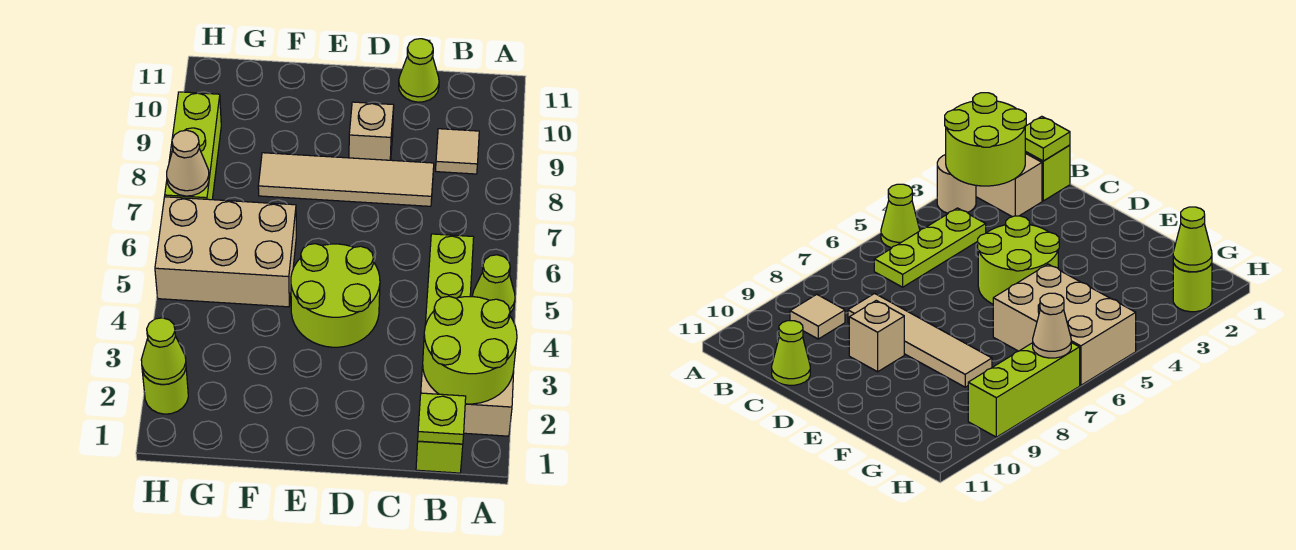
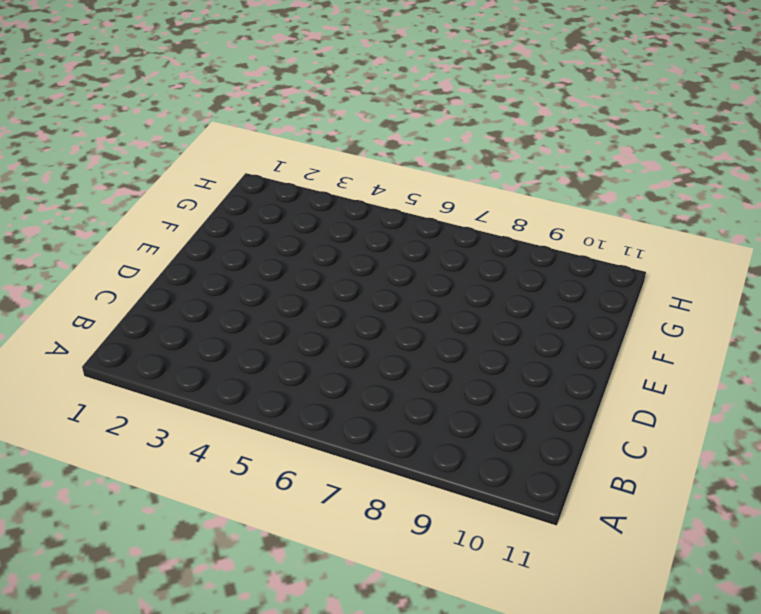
none -> tan 1x2 brick [421,366,514,436]
none -> tan 1x1 round brick [937,155,976,213]
none -> lime 1x1 cone [472,255,515,313]

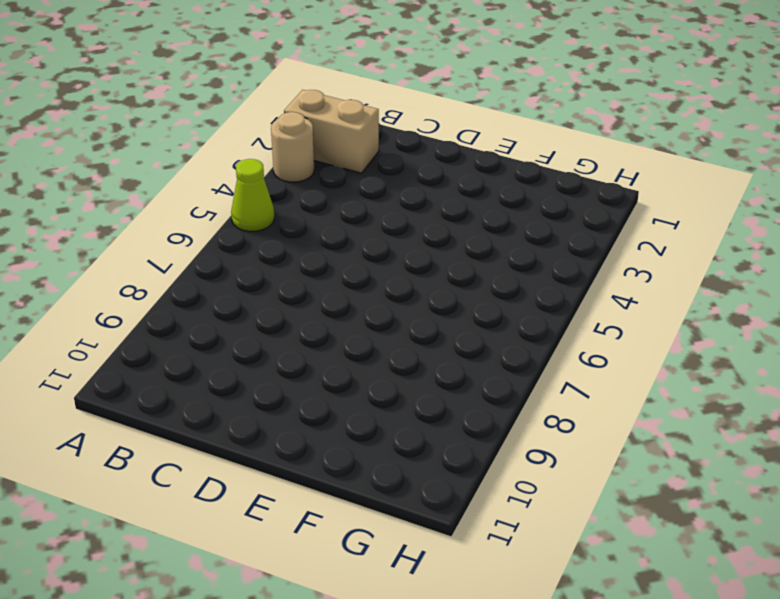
none -> lime 1x1 brick [416,441,463,473]
none -> lime 1x3 plate [425,234,474,325]
none -> tan 1x1 tile [436,129,479,174]

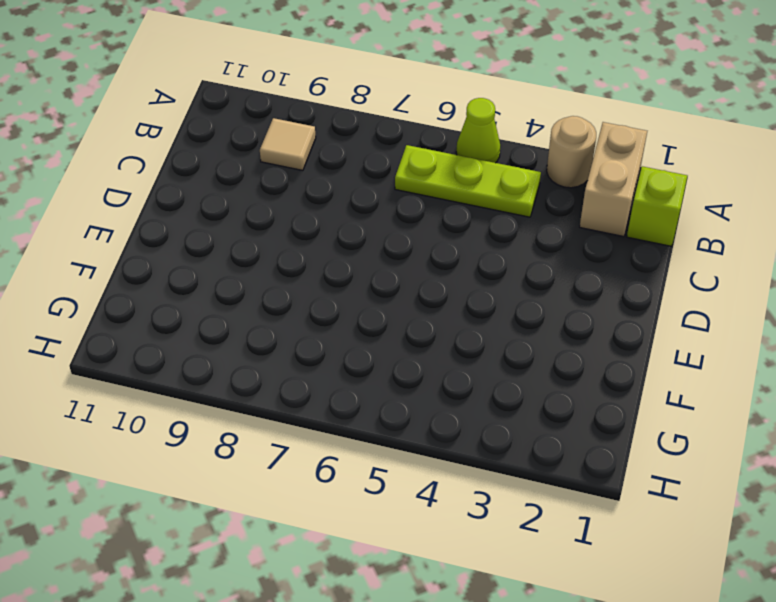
none -> tan 1x4 tile [258,153,434,206]
none -> lime 1x1 cone [399,39,439,102]
none -> lime 2x2 round brick [291,244,380,347]

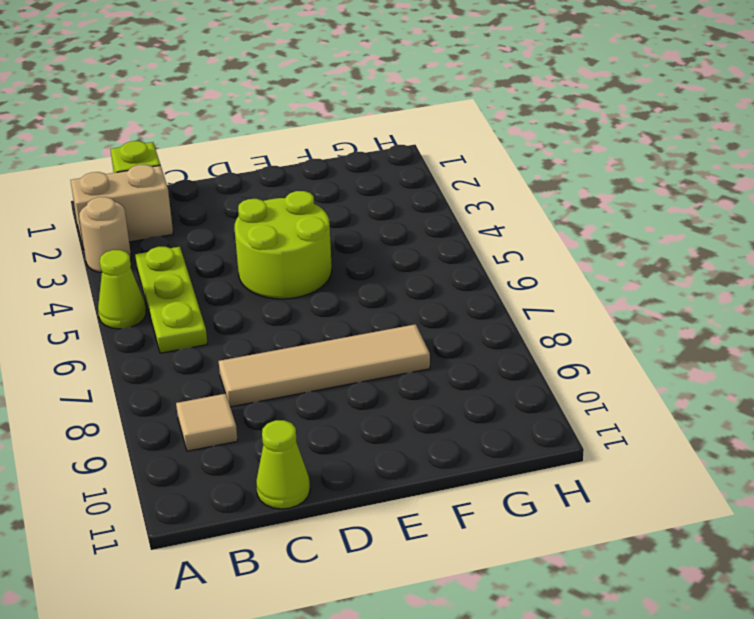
none -> tan 1x1 brick [349,102,394,160]
none -> tan 2x3 brick [155,197,296,307]
none -> lime 1x1 round brick [142,369,188,414]

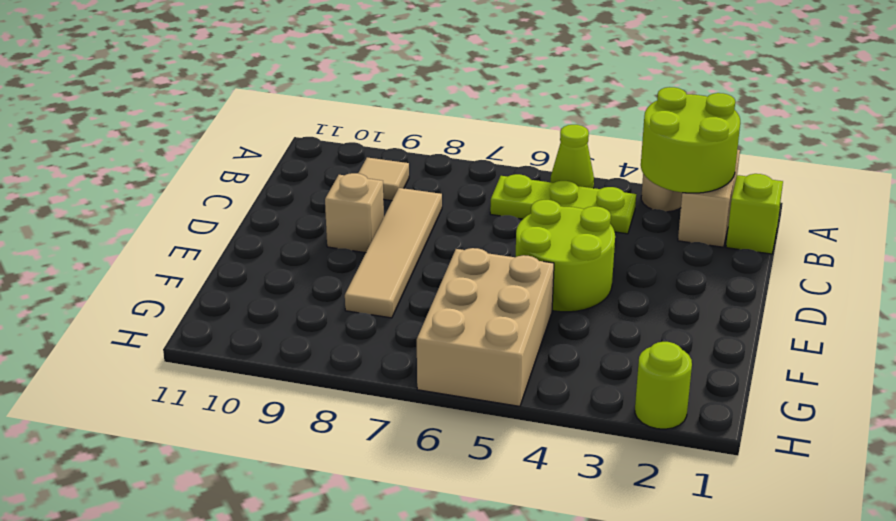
none -> lime 1x1 cone [399,39,439,102]
none -> lime 1x3 brick [165,92,221,200]
none -> lime 1x1 plate [418,393,466,444]

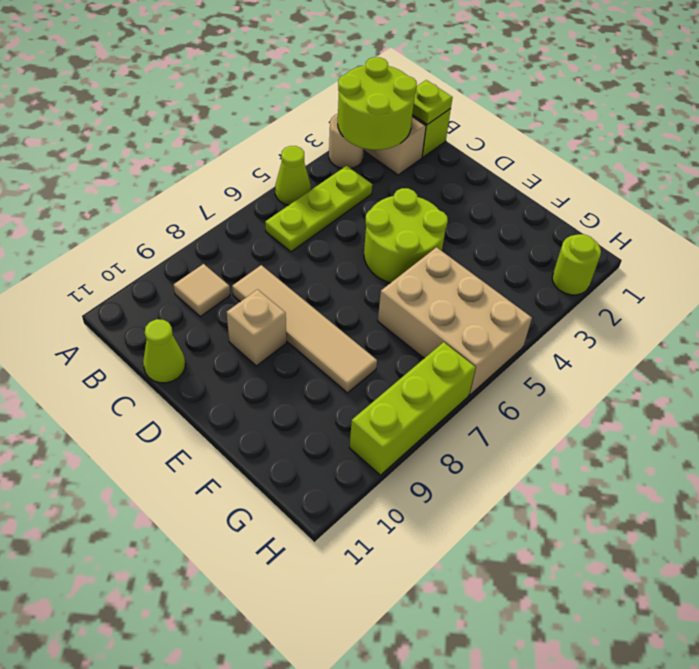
none -> lime 1x1 cone [141,318,186,384]
none -> tan 1x1 cone [167,130,209,196]

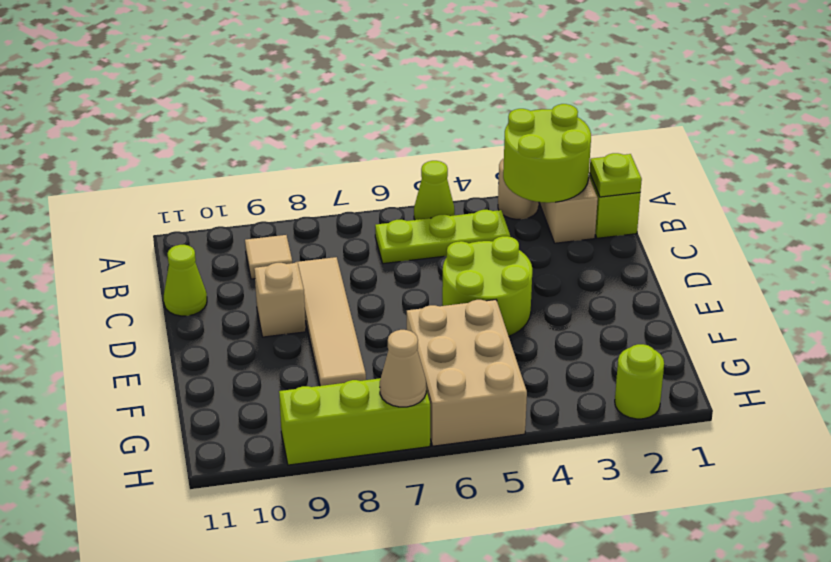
none -> lime 1x1 cone [141,318,186,384]

